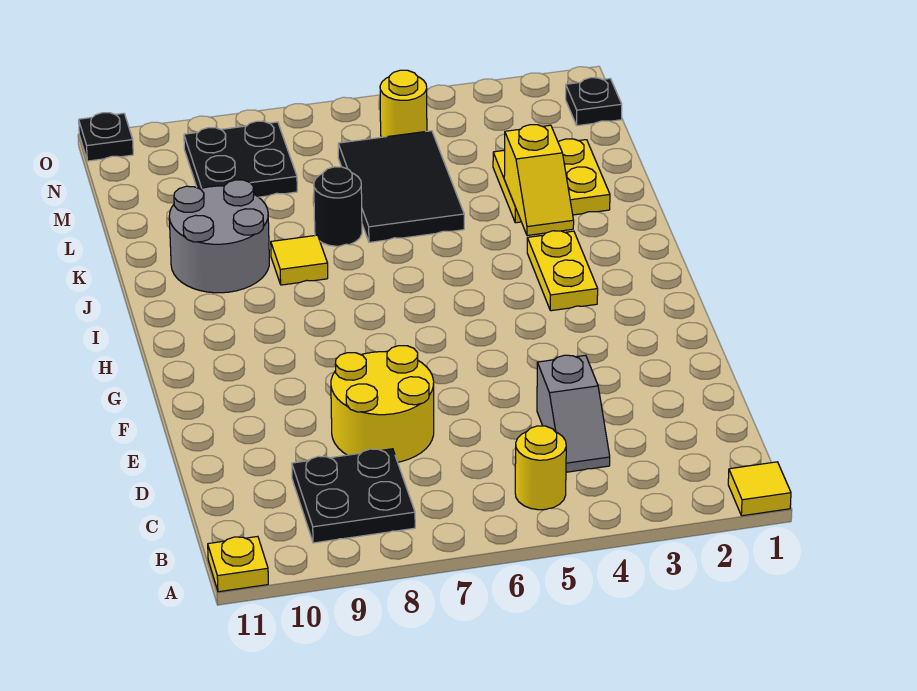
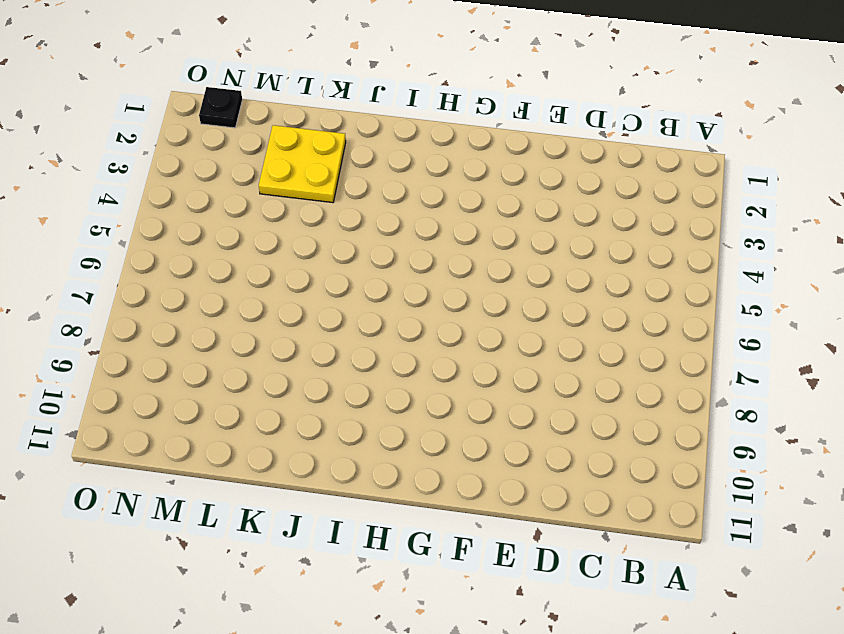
none -> yellow 1x1 tile [728,462,791,516]
none -> yellow 1x1 plate [208,536,268,592]
none -> yellow 1x1 round brick [515,426,566,510]

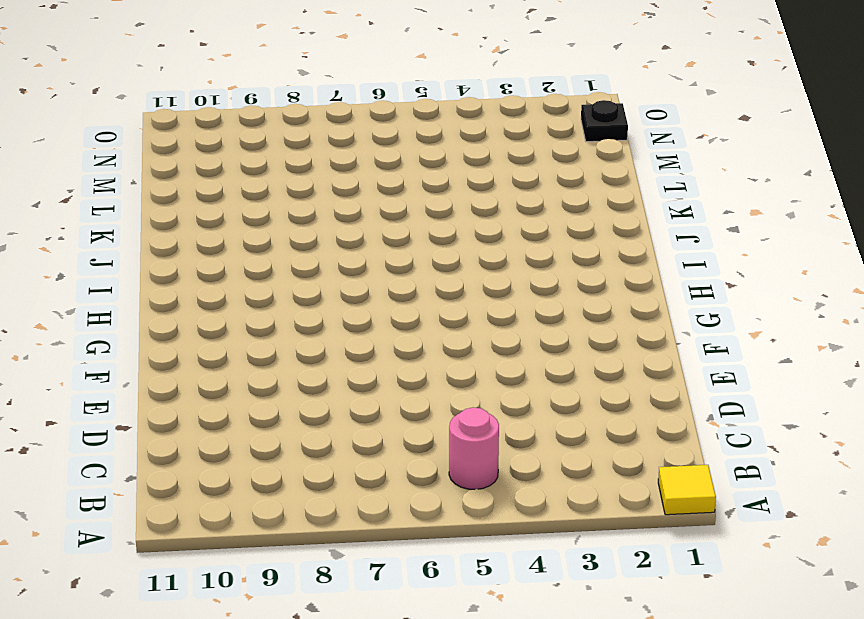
pink 1x1 round brick [449,407,499,490] -> yellow 1x1 round brick [515,426,566,510]
none -> yellow 1x1 plate [208,536,268,592]
none -> black 2x2 plate [292,449,415,543]
none -> grey 1x2 slope [537,355,610,472]

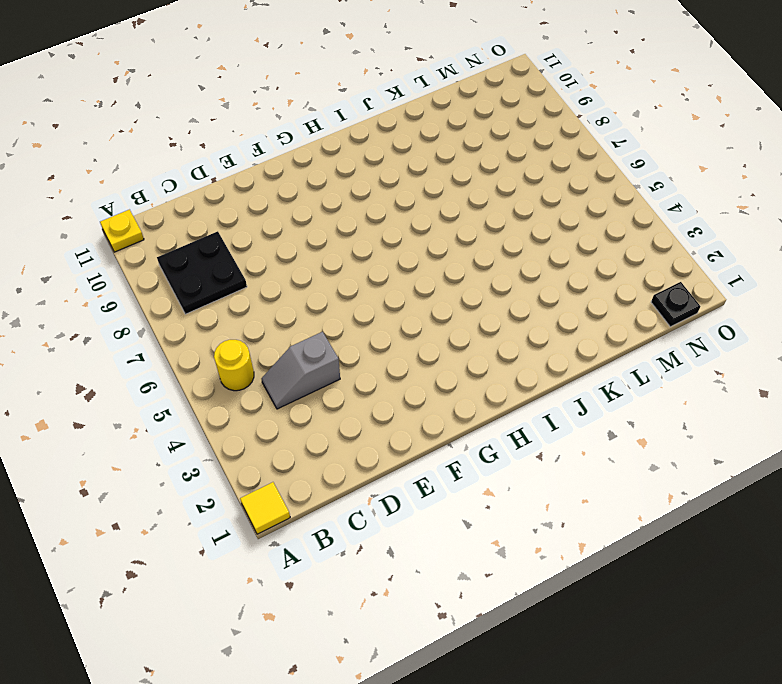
none -> yellow 2x2 round brick [331,346,434,462]
none -> yellow 1x2 plate [527,231,598,311]
none -> yellow 1x1 tile [271,235,328,285]

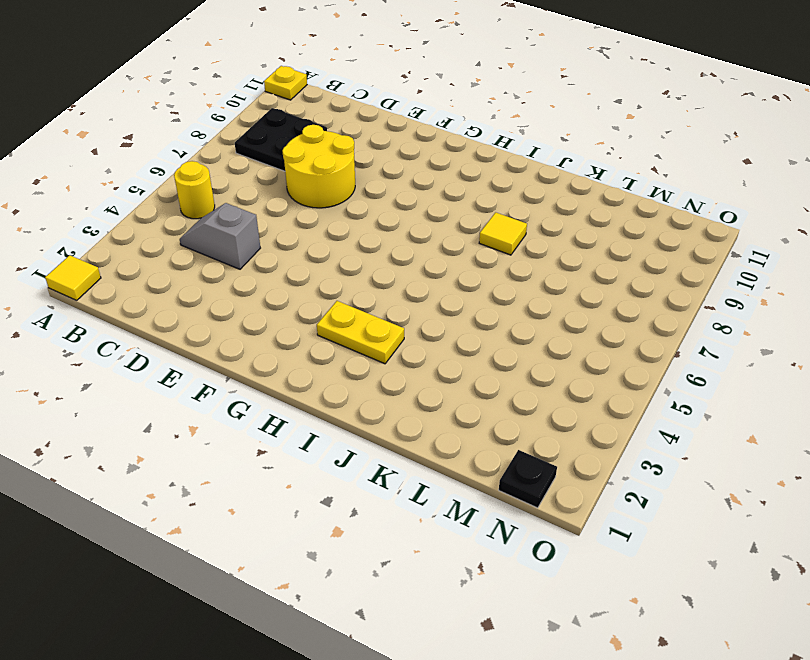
none -> grey 2x2 round brick [169,180,269,293]
none -> yellow 2x2 plate [493,139,610,223]
none -> black 2x3 tile [338,131,464,242]

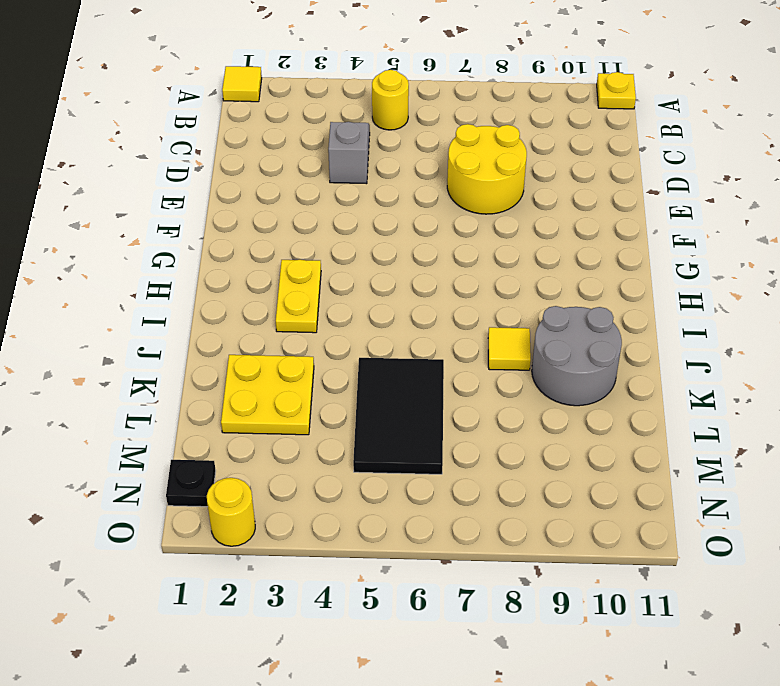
yellow 1x1 round brick [207,478,255,546] -> yellow 1x1 round brick moved to [380,70,427,137]
none -> black 2x2 plate [292,449,415,543]
none -> black 1x1 round brick [314,167,362,246]
none -> black 2x2 plate [184,121,297,197]

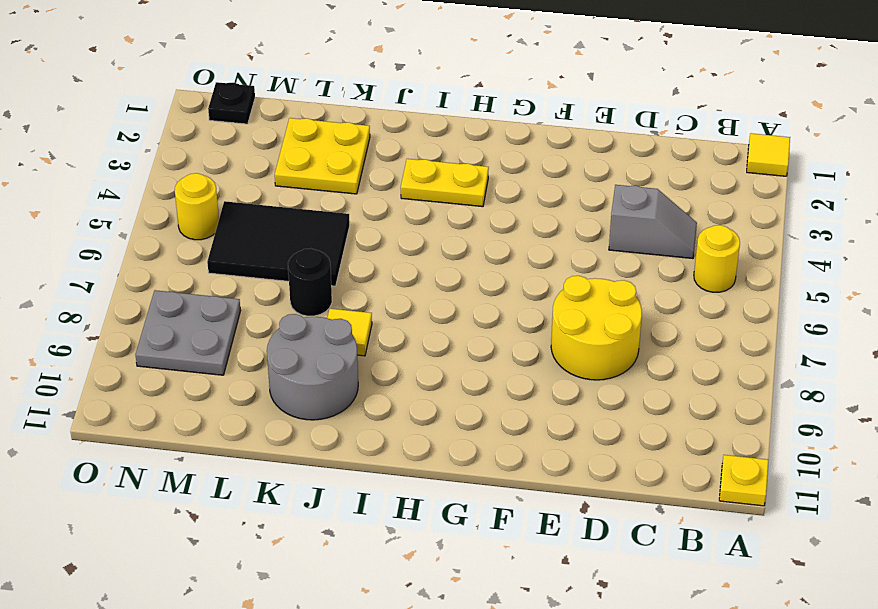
grey 2x2 plate [135,290,241,375] -> black 2x2 plate [184,121,297,197]
none -> black 2x2 plate [292,449,415,543]
none -> black 1x1 plate [79,113,133,161]
none -> yellow 1x2 slope [504,125,574,235]

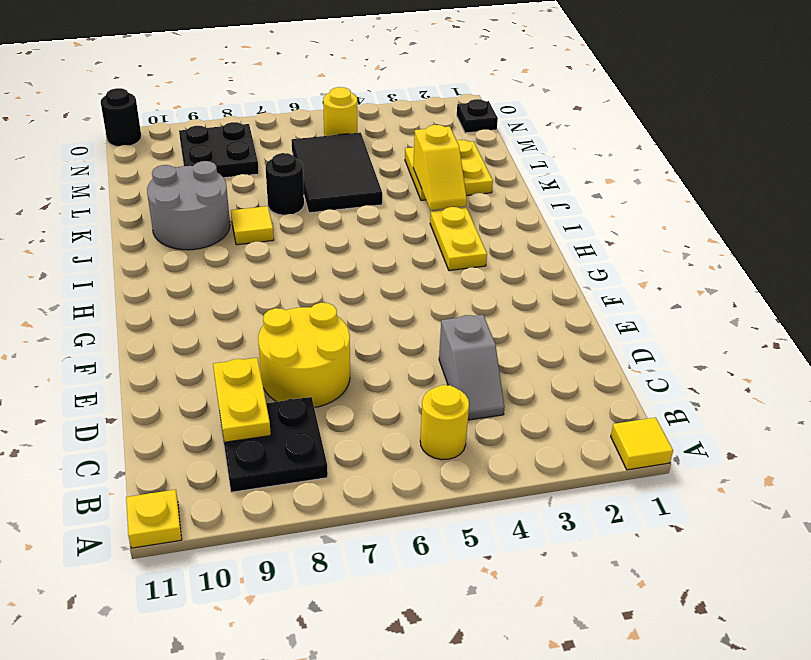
yellow 1x2 plate [213,358,271,442] -> none
black 1x1 round brick [101,88,141,147] -> black 1x1 plate [79,113,133,161]

